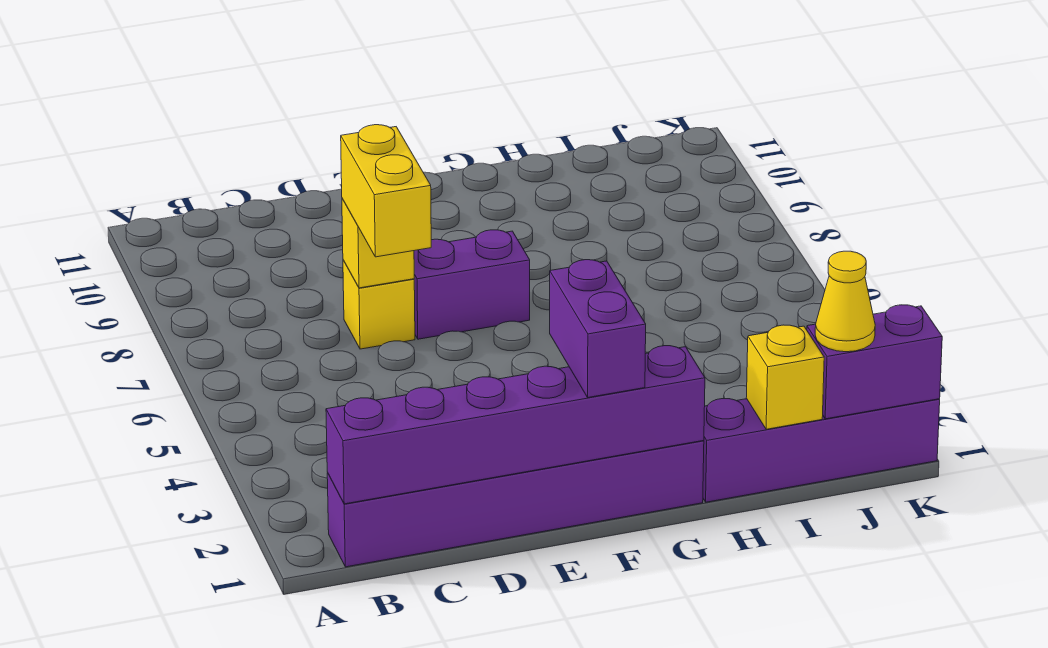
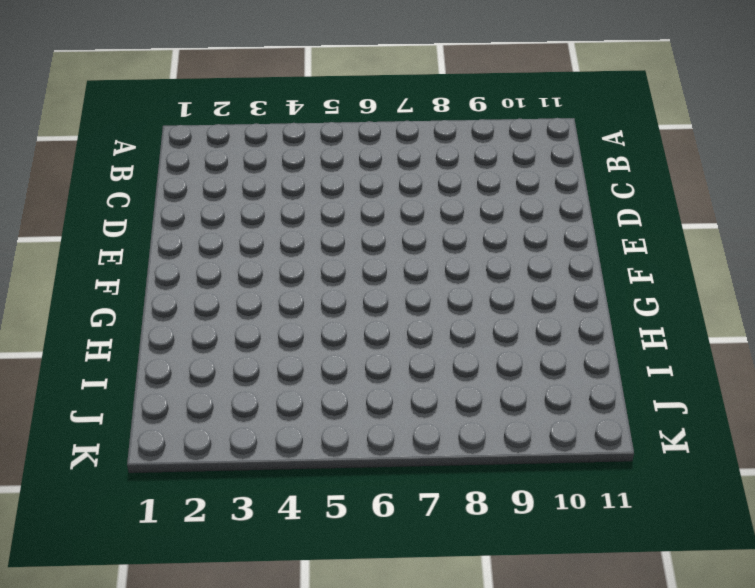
none -> purple 1x6 brick [327,441,704,567]
none -> yellow 1x1 brick [343,260,415,349]

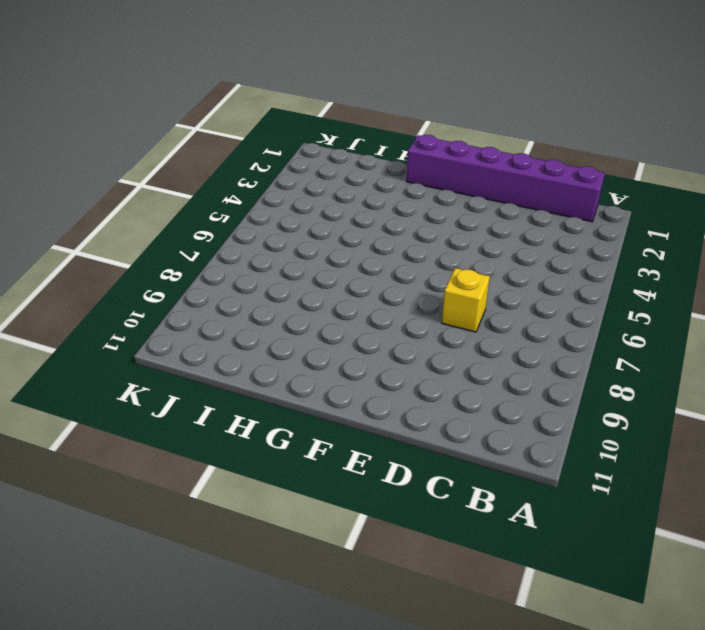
none -> purple 1x2 brick [414,230,530,339]
none -> purple 1x4 brick [703,399,940,502]

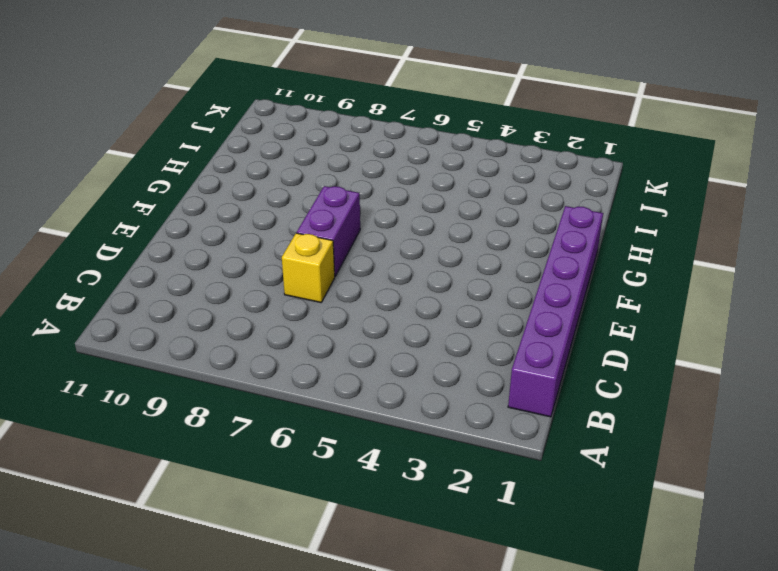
none -> purple 1x4 brick [703,399,940,502]
none -> purple 1x6 brick [326,346,705,504]

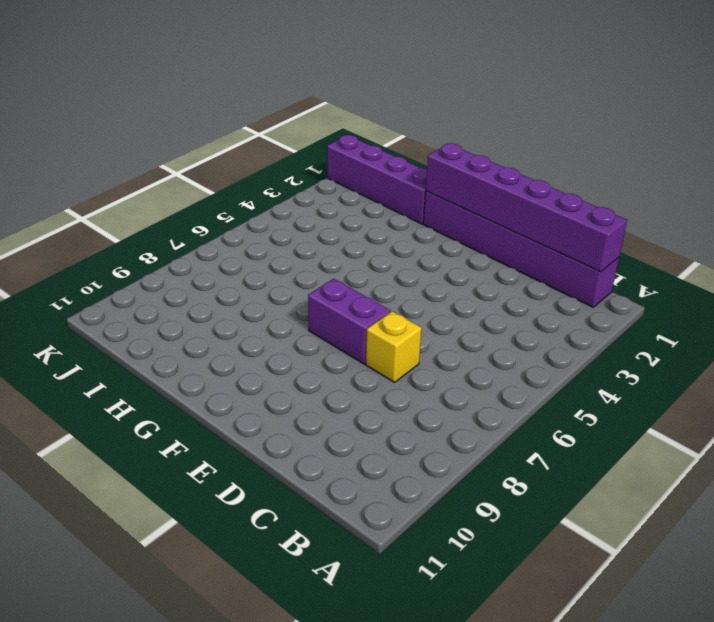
none -> yellow 1x1 brick [342,199,414,288]
none -> yellow 1x1 brick [746,325,824,429]

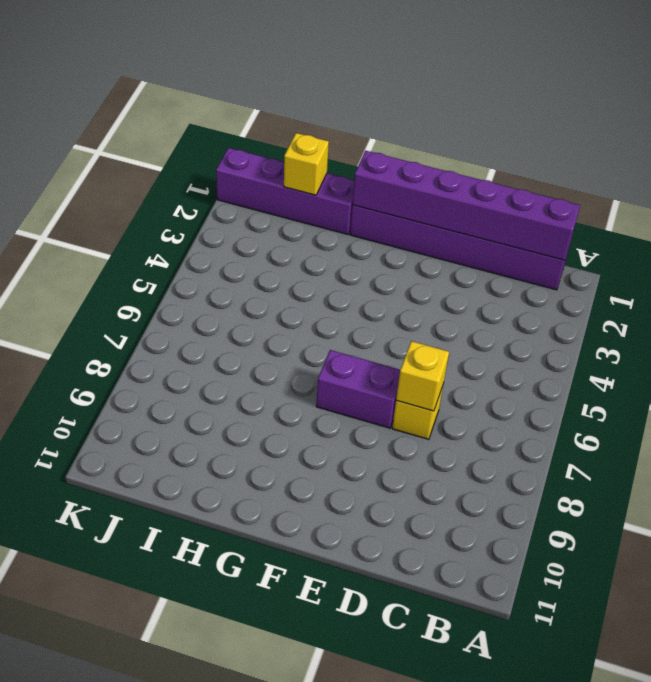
none -> purple 1x2 brick [807,305,942,419]
none -> yellow 1x2 brick [341,125,431,257]

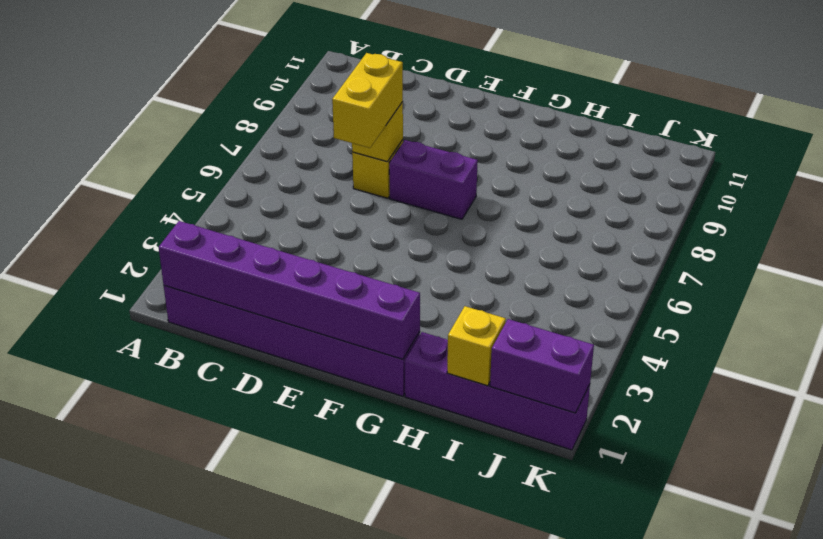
none -> purple 1x2 brick [550,260,646,397]
none -> yellow 1x1 cone [815,251,875,352]

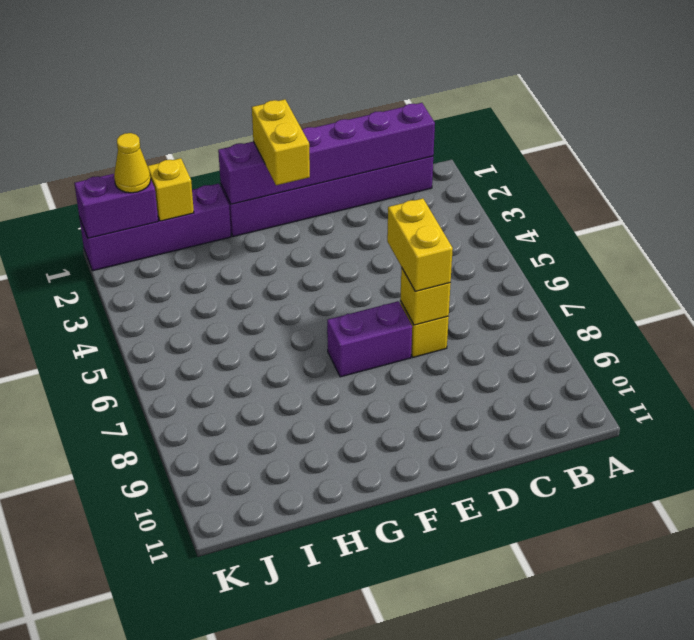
yellow 1x2 brick [252,99,310,185] -> purple 1x2 brick [550,260,646,397]

